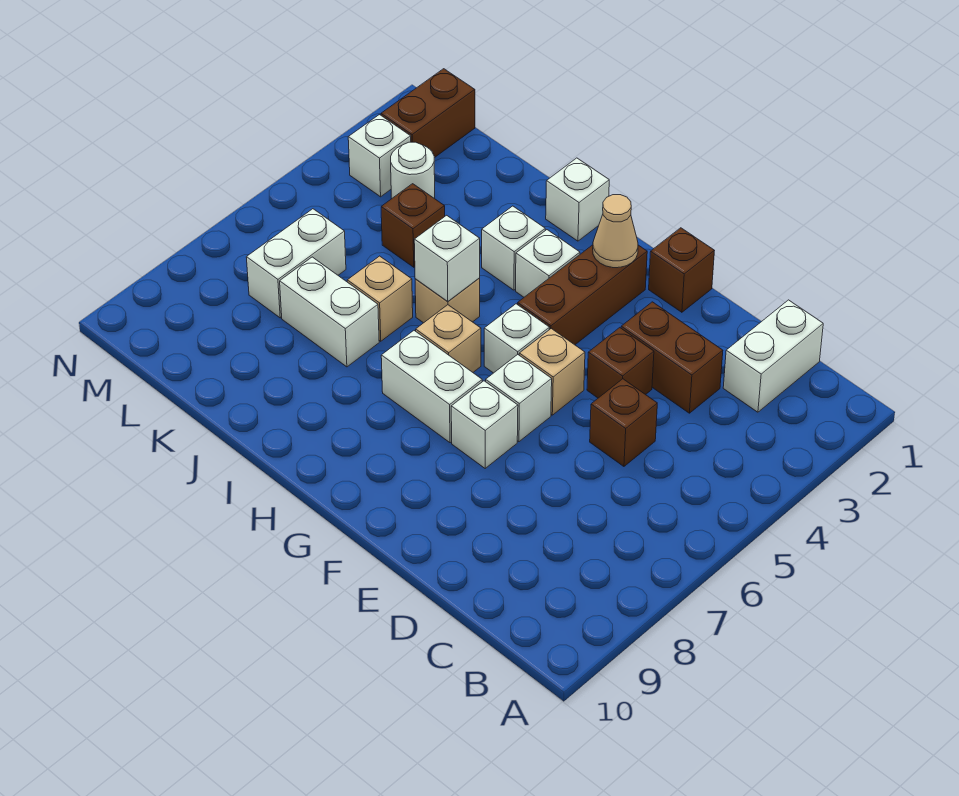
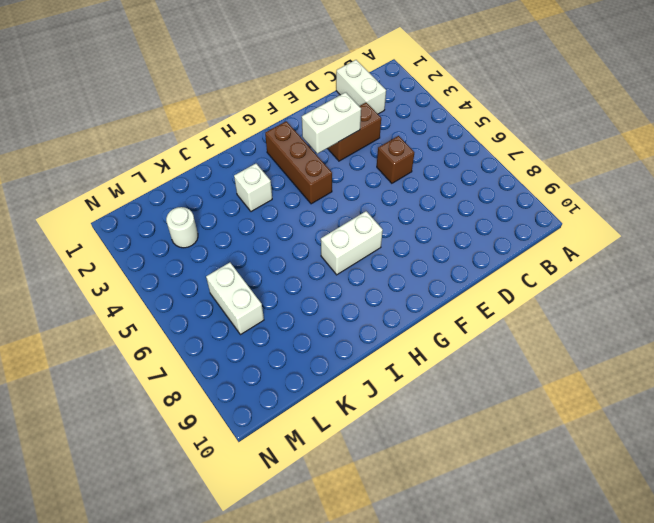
white 1x2 brick [302,92,361,154] -> white 1x2 brick moved to [280,257,379,367]
none -> brown 1x1 brick [587,328,654,398]
none -> brown 1x1 brick [649,228,714,312]
none -> tan 1x1 brick [519,329,585,415]

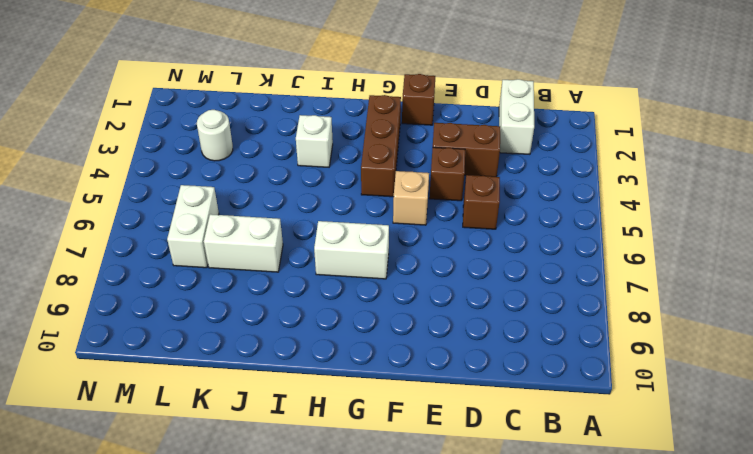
none -> white 1x1 brick [486,355,552,442]
none -> white 1x1 brick [451,381,518,468]
none -> white 1x1 brick [484,304,550,373]

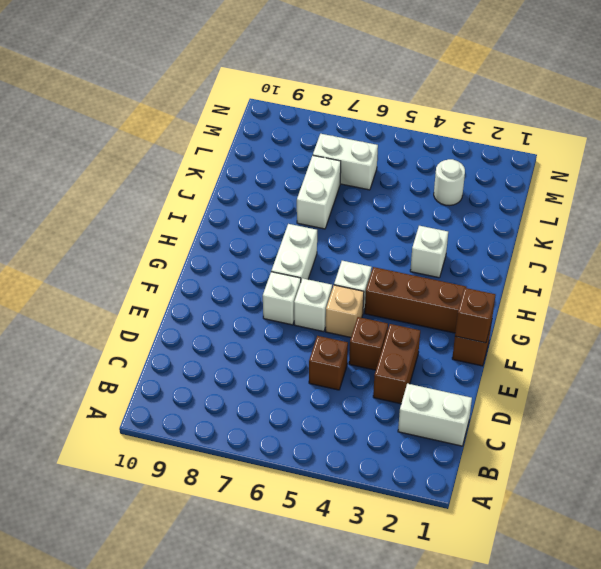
brown 1x1 brick [455,288,495,343] -> brown 1x1 brick moved to [381,184,445,267]
none -> white 1x1 brick [516,230,580,297]
none -> tan 1x1 brick [416,305,481,372]
none -> white 1x1 brick [546,158,609,241]

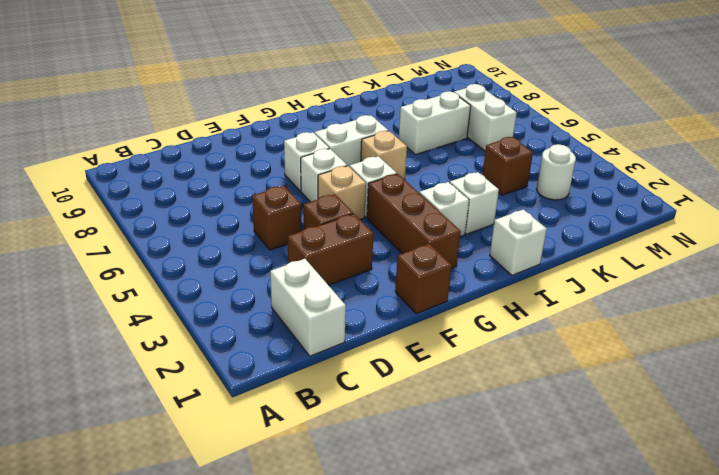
none -> tan 1x1 brick [415,278,480,323]
none -> tan 1x1 brick [347,256,413,341]
none -> brown 1x2 brick [381,69,475,158]

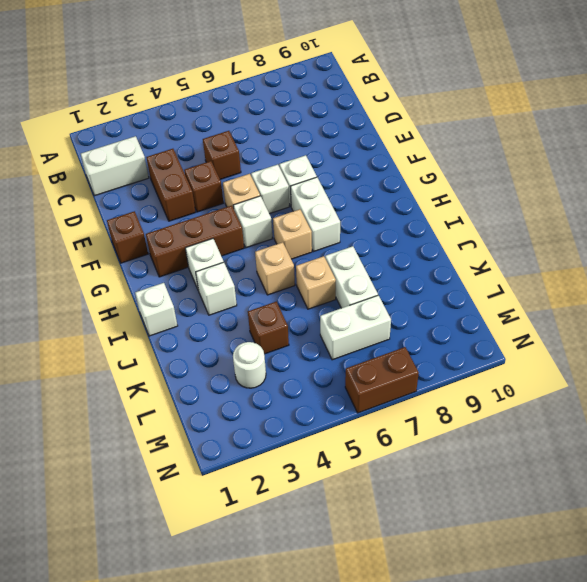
brown 1x2 brick [345,347,419,413] -> brown 1x2 brick moved to [381,69,475,158]
none -> white 1x1 brick [348,115,411,197]
none -> tan 1x1 cone [593,195,638,268]
none -> white 1x1 brick [414,215,480,302]

